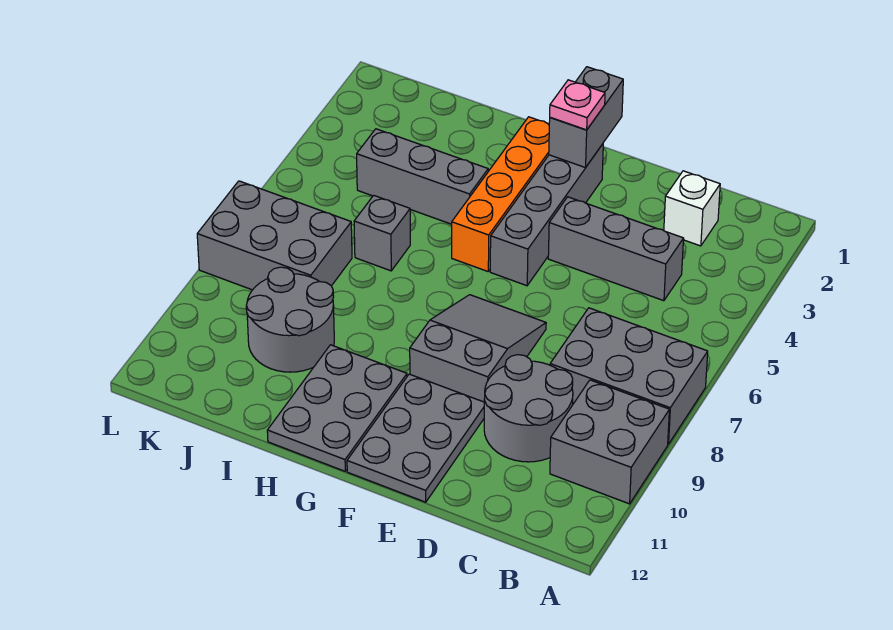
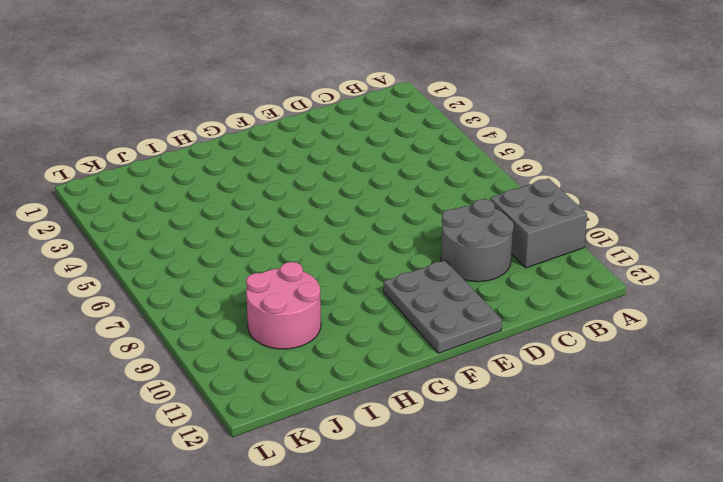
pink 2x2 round brick [246,262,321,349] -> grey 2x2 round brick [246,267,334,372]
none -> grey 2x3 brick [550,308,708,444]
none -> white 1x1 brick [664,171,720,246]
none -> grey 1x3 brick [548,197,684,301]

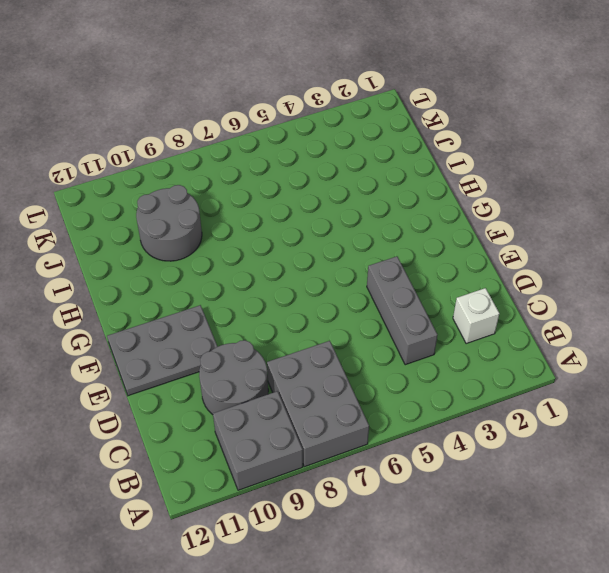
none -> grey 2x3 slope [410,295,546,402]
none -> grey 1x4 brick [490,144,603,286]
none -> orange 1x4 brick [452,117,549,271]

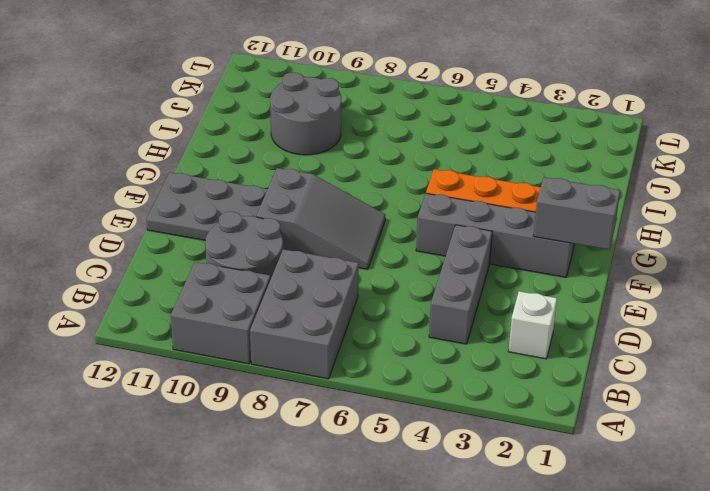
none -> grey 2x3 plate [267,345,407,471]
none -> grey 1x3 brick [357,129,488,224]
none -> grey 1x1 brick [354,195,410,271]

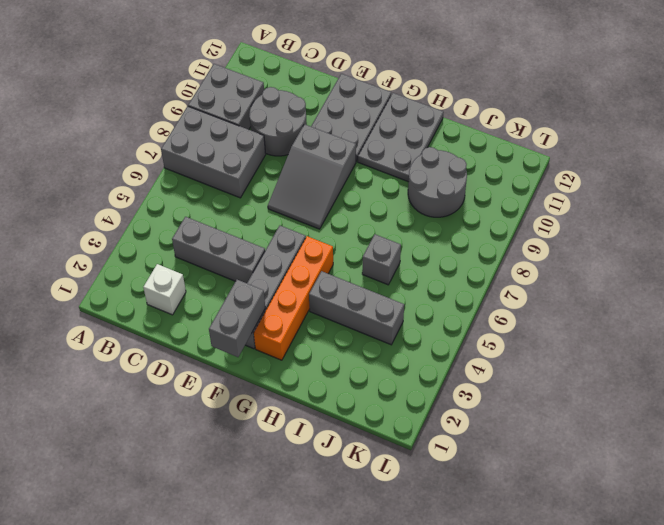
none -> grey 2x3 brick [197,181,352,290]
none -> pink 1x1 plate [550,80,605,130]

